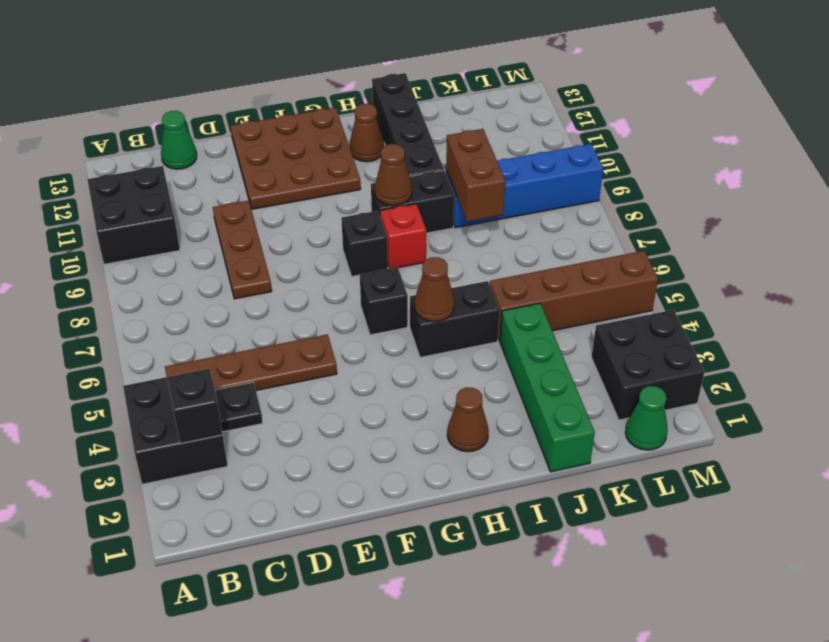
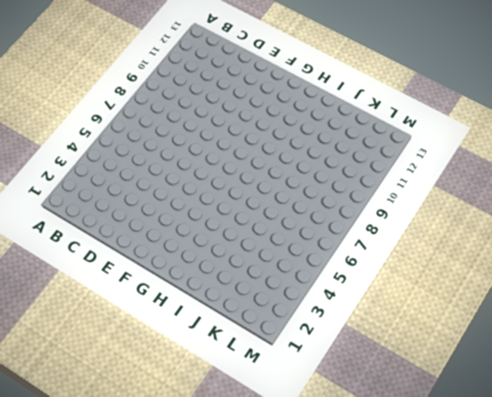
none -> black 2x2 brick [123,377,228,484]
none -> black 2x2 brick [87,166,180,264]
none -> brown 1x4 plate [165,334,337,390]

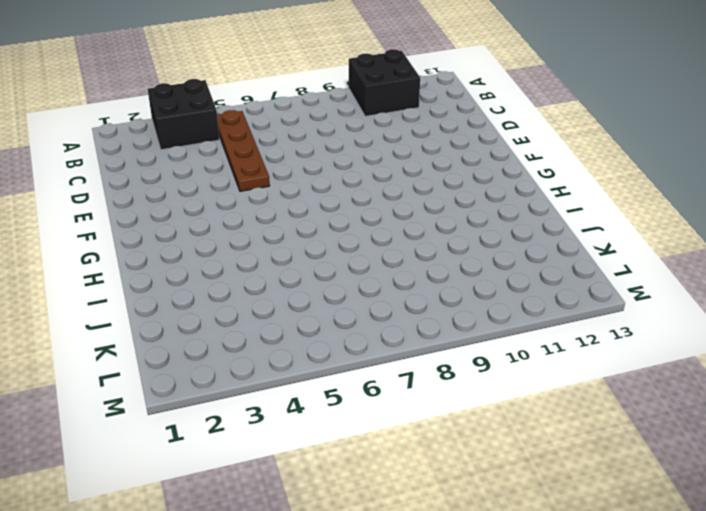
none -> black 1x1 plate [215,382,263,432]
none -> green 1x1 cone [161,111,197,169]
none -> brown 1x3 plate [213,201,272,299]

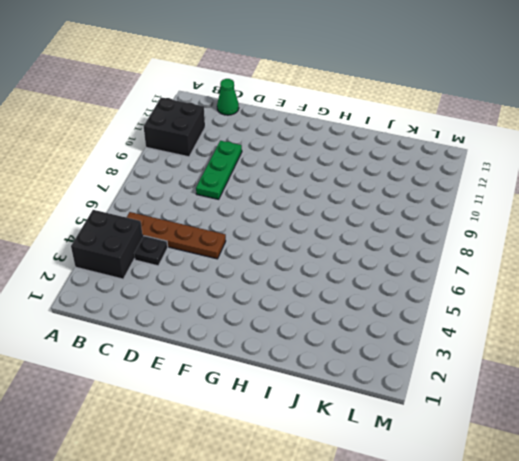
green 1x3 plate [196,141,242,199] -> brown 1x3 plate [213,201,272,299]
none -> brown 3x3 plate [231,108,361,209]
none -> black 1x1 brick [360,267,408,335]
none -> black 1x1 brick [341,211,388,276]

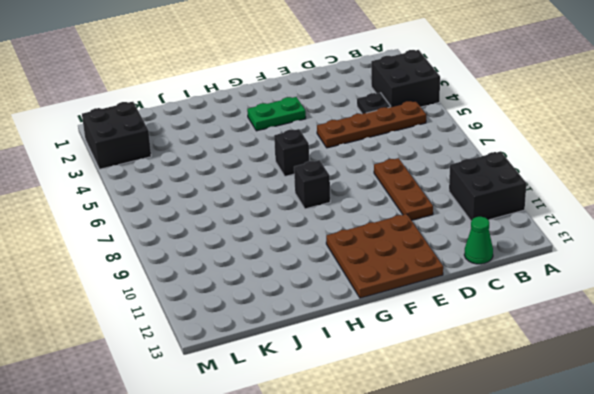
green 1x2 plate [247,97,306,131] -> none
none -> brown 1x1 cone [447,387,489,452]
none -> black 1x2 brick [410,281,500,357]
none -> red 1x1 brick [380,204,426,268]

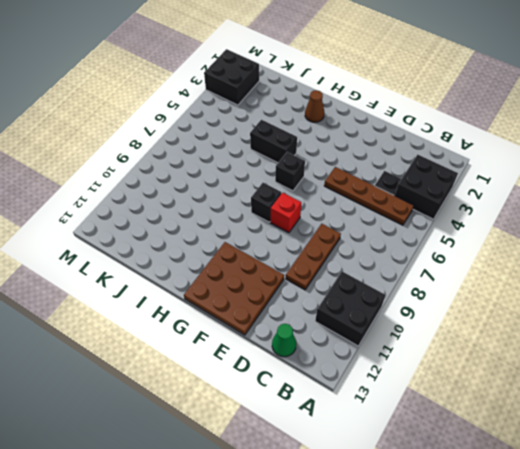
red 1x1 brick [270,193,301,233] -> red 1x1 brick moved to [380,204,426,268]
none -> black 1x2 brick [371,170,454,233]
none -> brown 1x1 cone [349,104,384,162]
none -> black 1x4 brick [372,73,444,177]

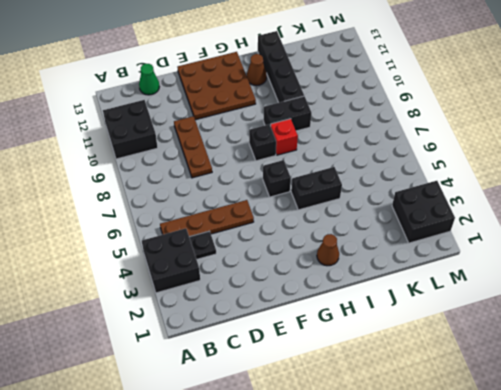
none -> green 1x4 brick [500,303,595,472]
none -> brown 1x4 brick [490,251,658,341]
none -> blue 1x4 brick [446,144,603,228]

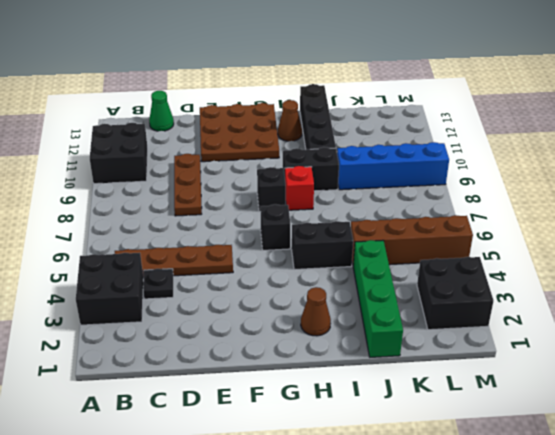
none -> green 1x1 cone [625,386,668,450]
none -> black 1x1 brick [167,369,223,444]
none -> brown 1x1 cone [414,257,455,322]

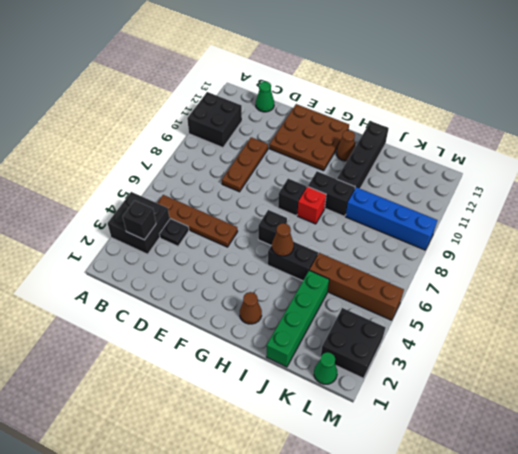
none -> brown 1x1 cone [375,144,412,206]
none -> brown 1x2 brick [446,129,505,222]

